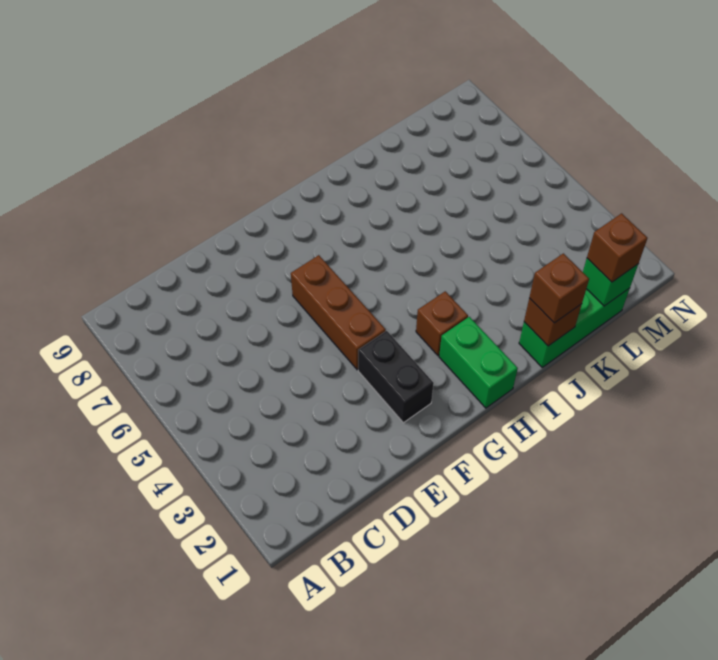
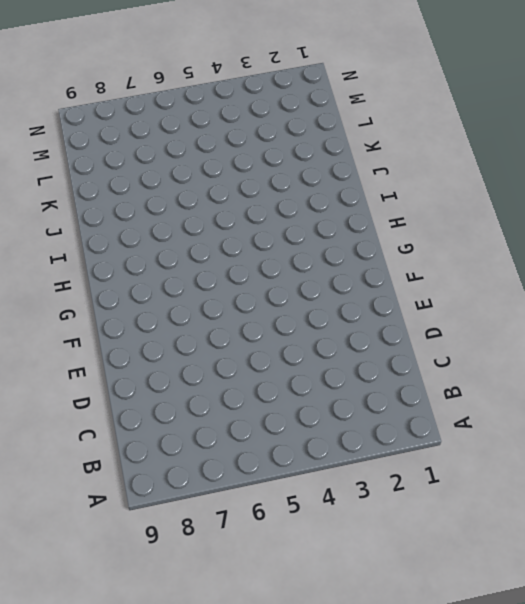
none -> black 1x2 brick [358,331,434,423]
none -> brown 1x3 brick [291,255,386,370]

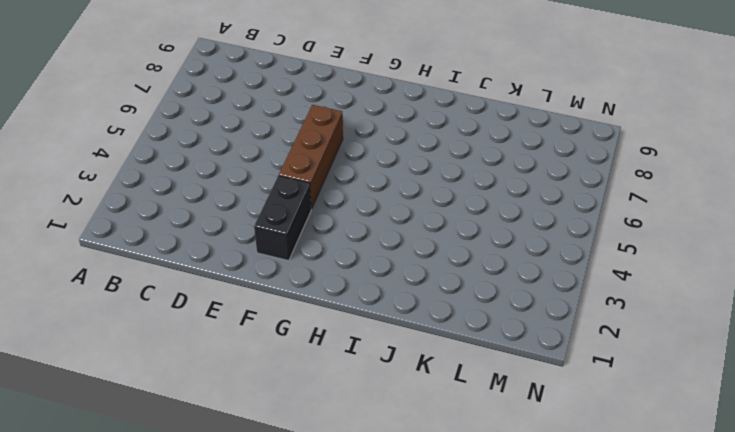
none -> green 1x2 brick [439,317,518,408]
none -> brown 1x1 brick [416,291,468,356]

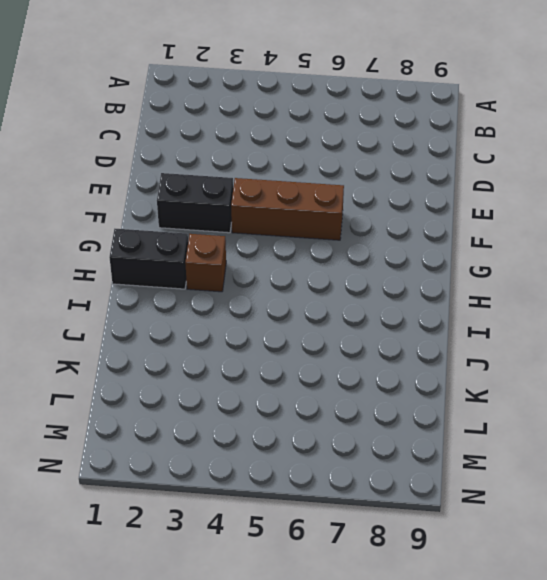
black 1x2 brick [109,229,188,289] -> green 1x2 brick [439,317,518,408]
none -> green 1x3 brick [519,288,630,367]
none -> brown 1x1 brick [524,298,582,346]

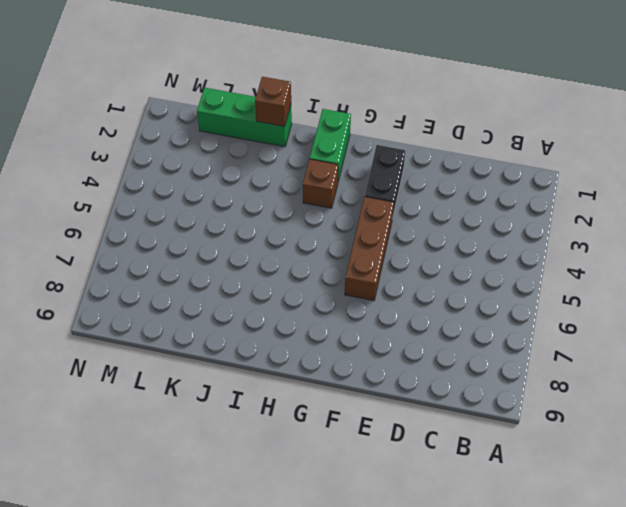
none -> green 1x1 brick [583,259,638,306]
none -> brown 1x1 brick [529,253,589,323]

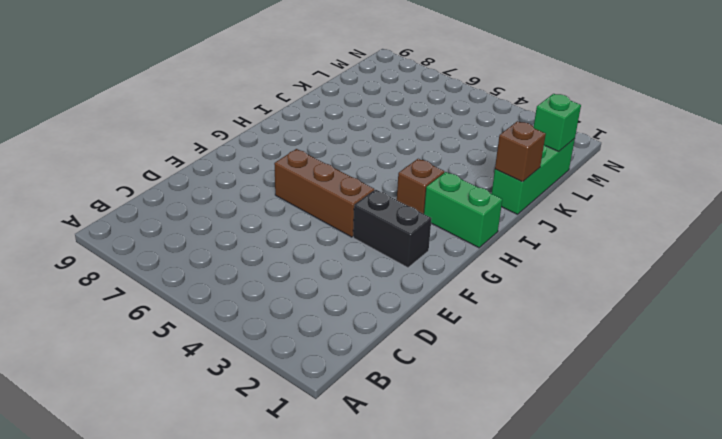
none -> brown 1x1 brick [529,253,589,323]
none -> brown 1x1 brick [587,213,647,282]

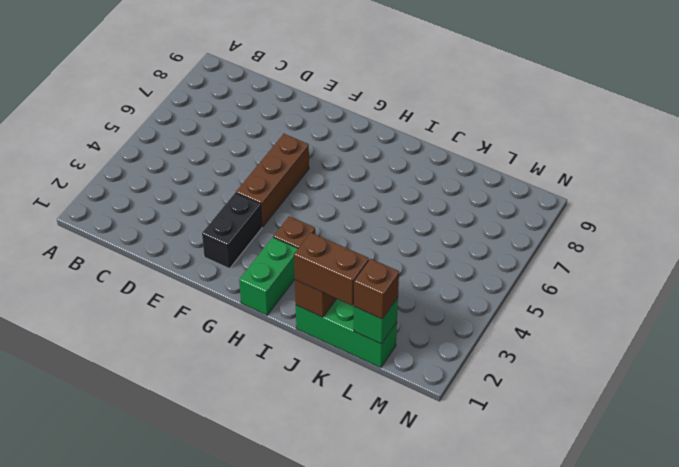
brown 1x2 brick [294,233,369,305] -> brown 1x1 brick [529,253,589,323]

